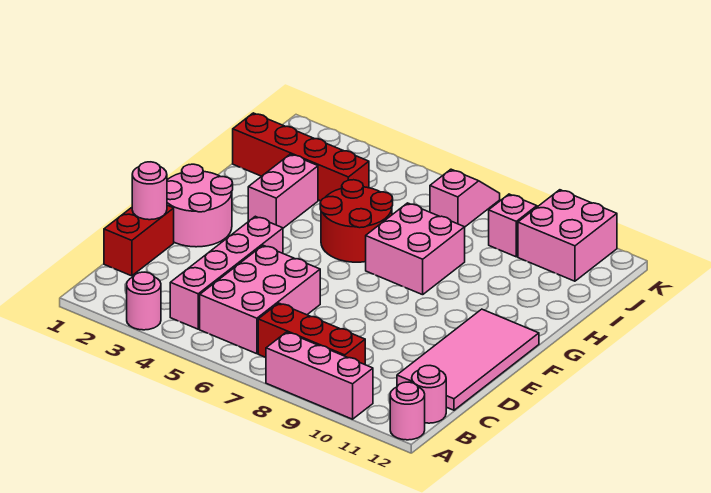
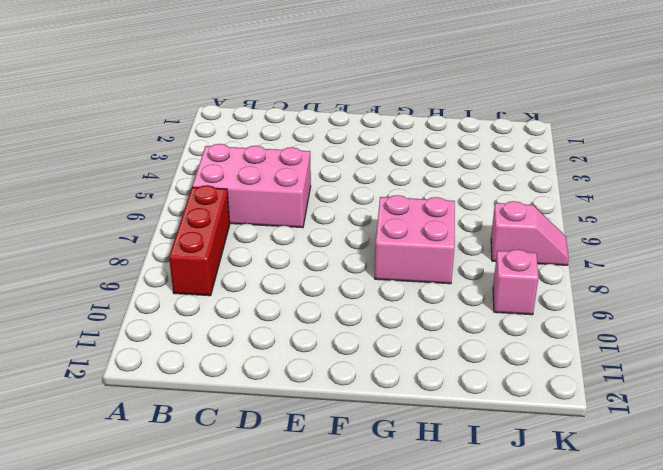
none -> pink 1x1 round brick [127,272,161,330]
none -> pink 1x3 brick [266,332,373,419]
none -> pink 1x1 round brick [390,382,425,440]

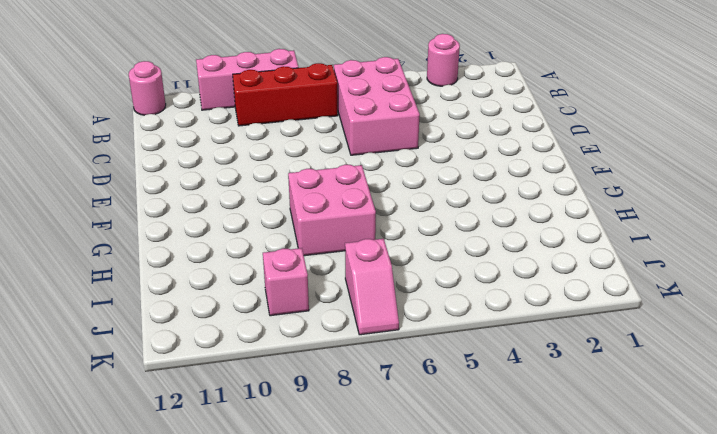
none -> pink 1x4 brick [170,216,283,329]
none -> pink 1x1 round brick [412,366,446,423]
none -> red 1x2 brick [104,205,174,276]

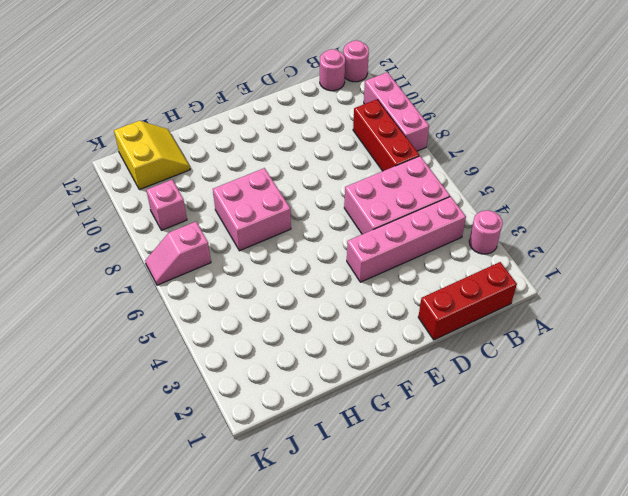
red 1x3 brick [418,262,517,340] -> red 1x2 brick [104,205,174,276]
yellow 2x2 slope [114,121,190,190] -> pink 2x2 brick [518,190,617,281]
none -> pink 2x4 tile [397,309,539,410]
none -> pink 2x2 round brick [167,164,233,247]
none -> pink 1x2 brick [248,154,318,228]

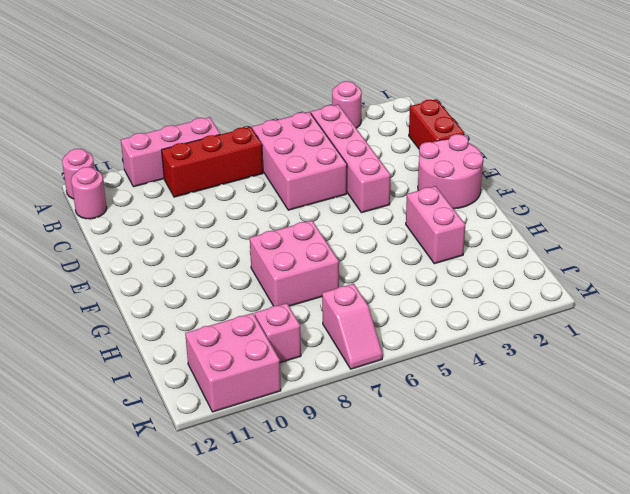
none -> pink 2x4 tile [397,309,539,410]
none -> red 2x2 round brick [320,180,393,262]
none -> red 1x4 brick [233,113,369,201]

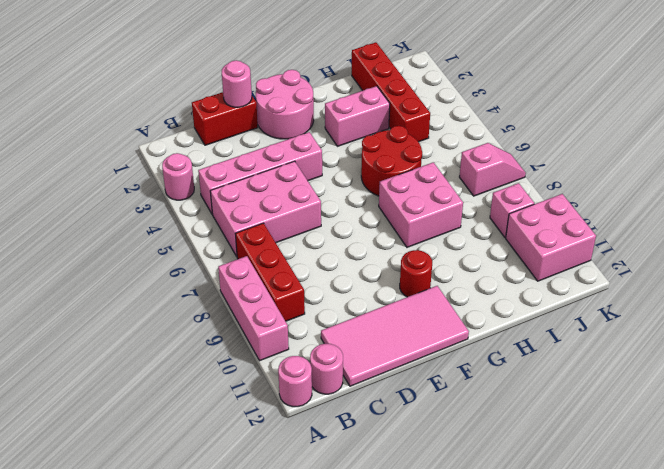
red 1x1 round brick [400,250,432,297] -> none

